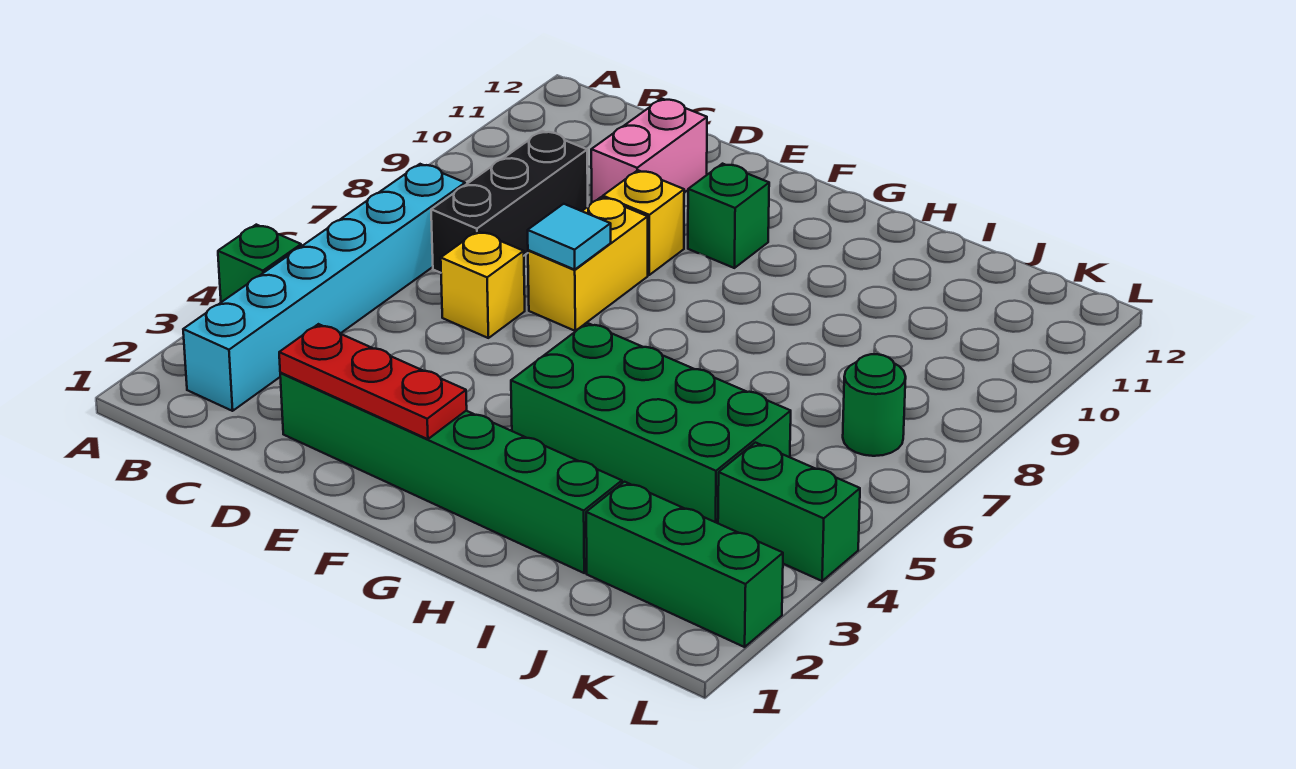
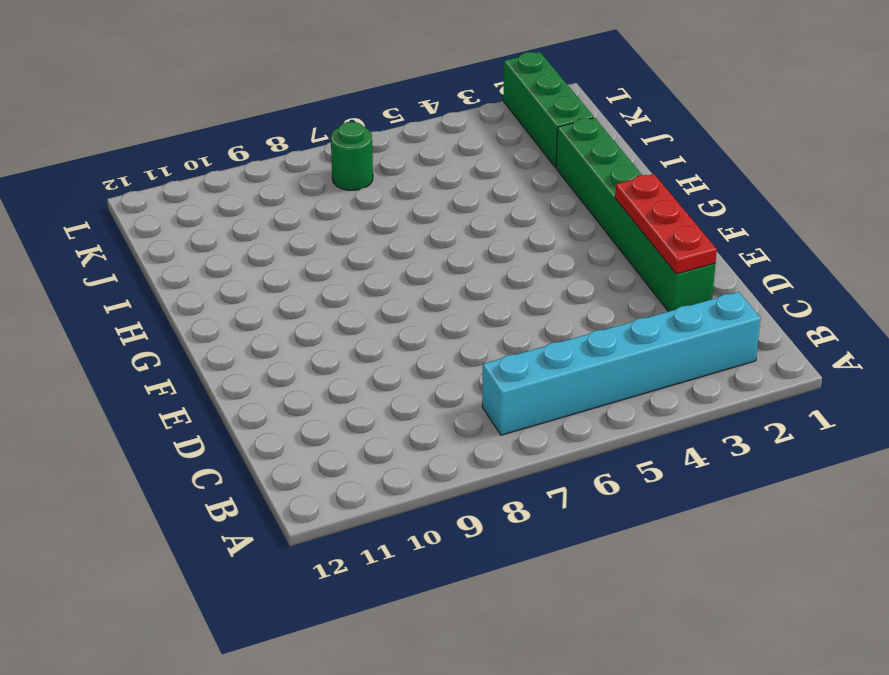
none -> green 1x1 brick [218,225,301,302]
none -> black 1x3 brick [431,131,588,273]
none -> yellow 1x1 brick [441,231,525,338]

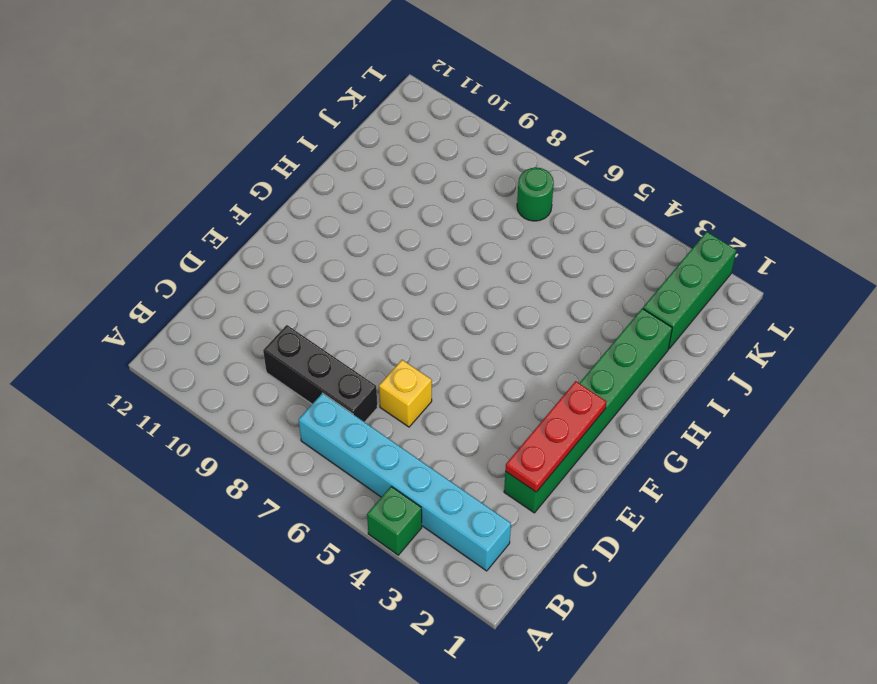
none -> pink 1x2 brick [591,99,707,202]
none -> yellow 1x2 brick [528,197,648,331]
none -> yellow 1x1 brick [603,170,684,275]

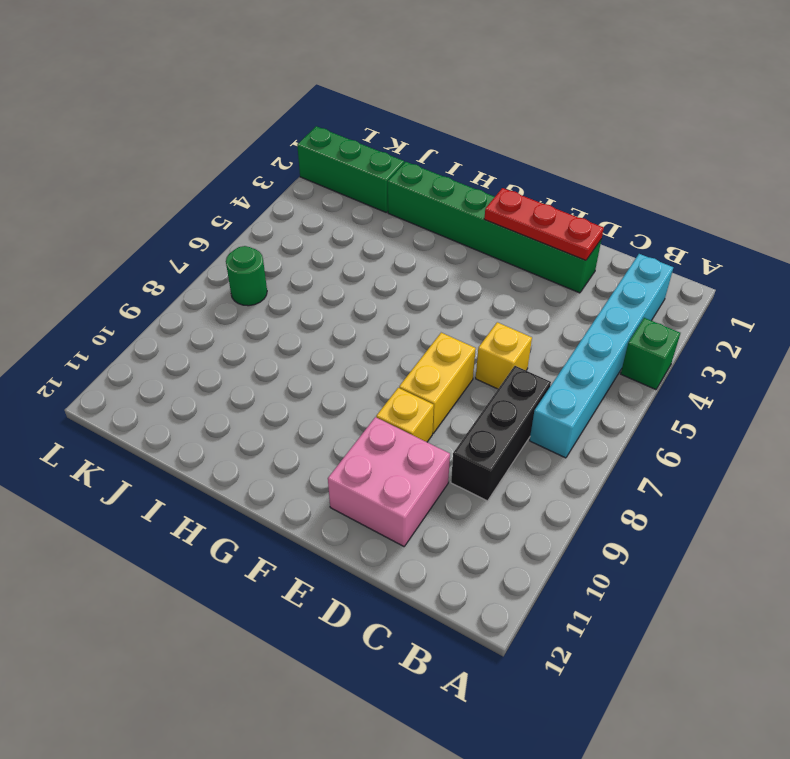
pink 2x2 brick [328,417,450,546] -> pink 1x2 brick [591,99,707,202]
none -> green 1x1 brick [688,164,769,268]
none -> green 2x4 brick [511,323,791,523]
none -> green 1x2 brick [718,443,860,581]

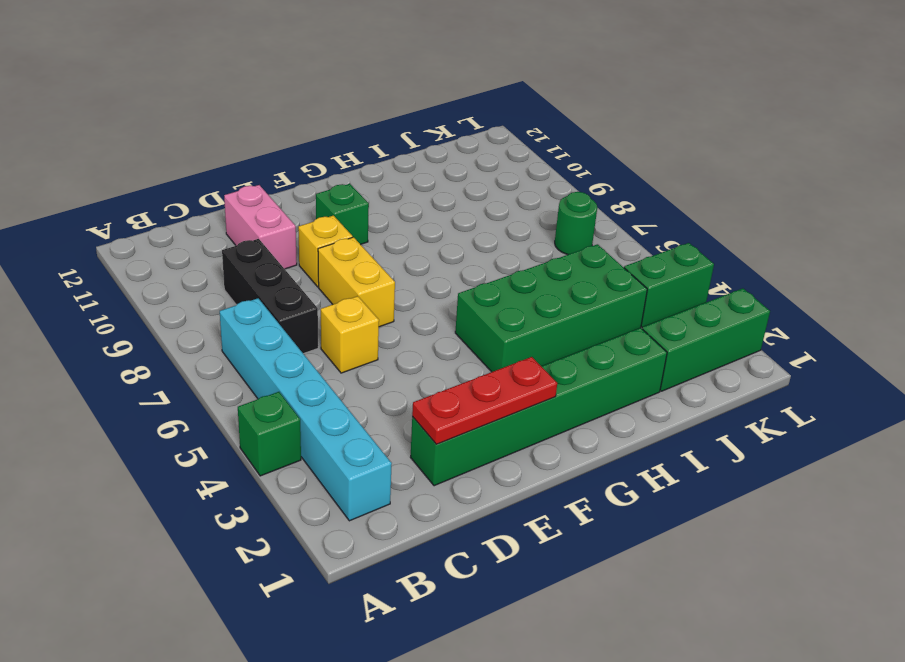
none -> cyan 1x1 tile [528,204,611,270]

